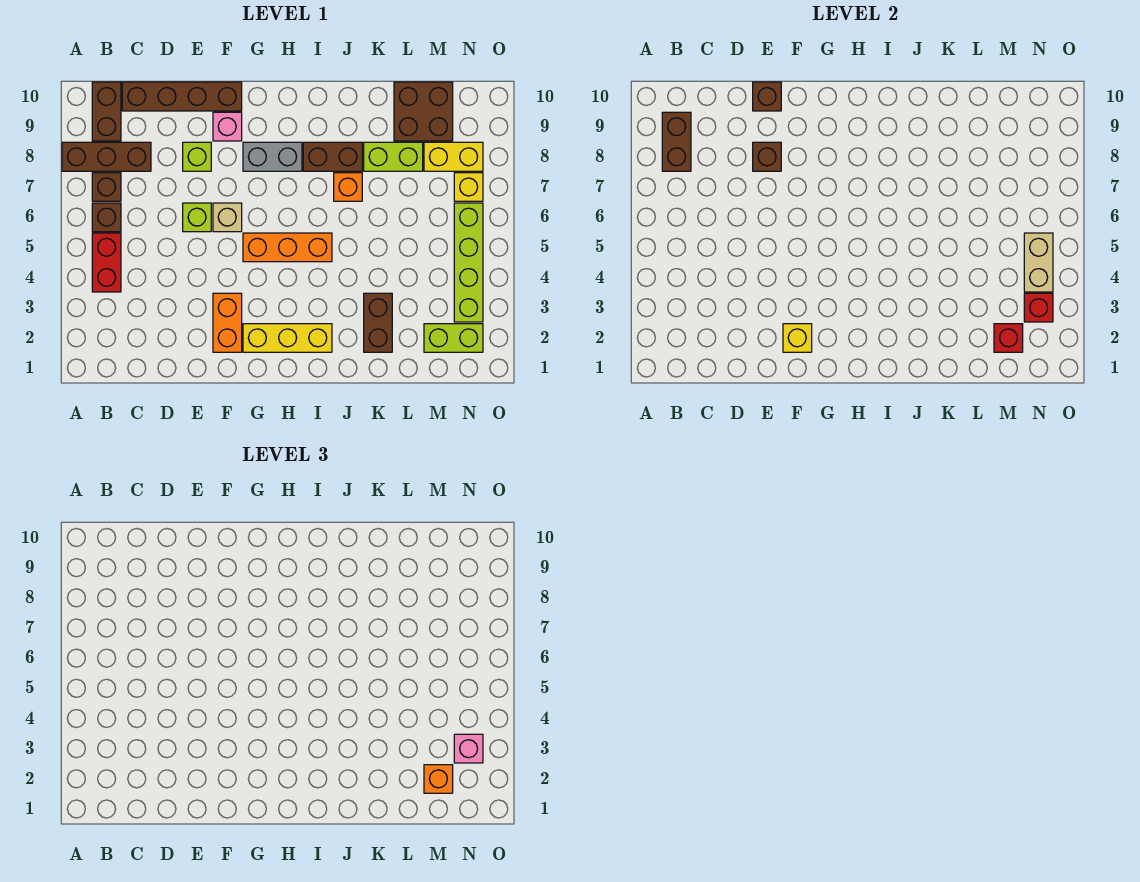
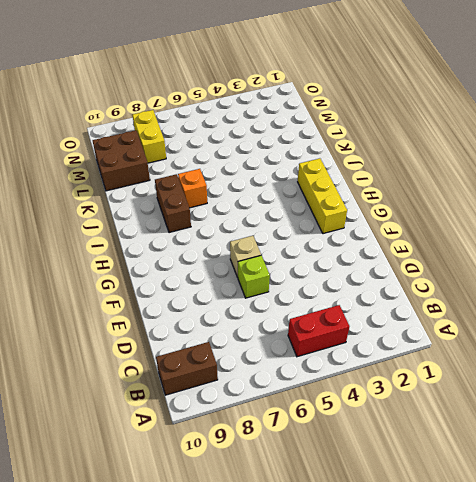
none -> brown 1x3 brick [62,142,151,171]
none -> brown 1x1 brick [92,203,121,232]
none -> brown 1x1 brick [92,173,121,201]
none -> brown 1x4 brick [122,82,242,111]

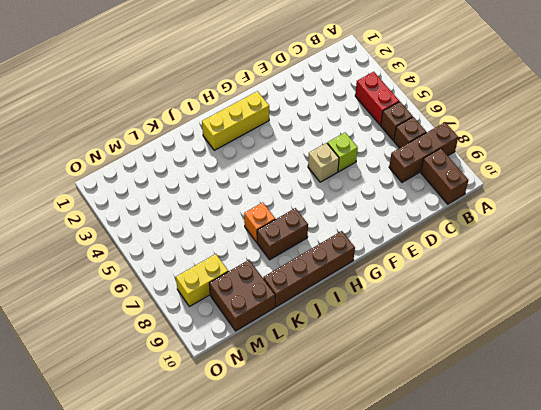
brown 1x4 brick [263,231,355,307] -> brown 1x4 brick moved to [122,82,242,111]
none -> lime 1x1 brick [183,142,211,171]
none -> orange 1x2 brick [213,293,242,352]
none -> pink 1x1 brick [213,112,242,141]
none -> orange 1x3 brick [243,233,332,262]

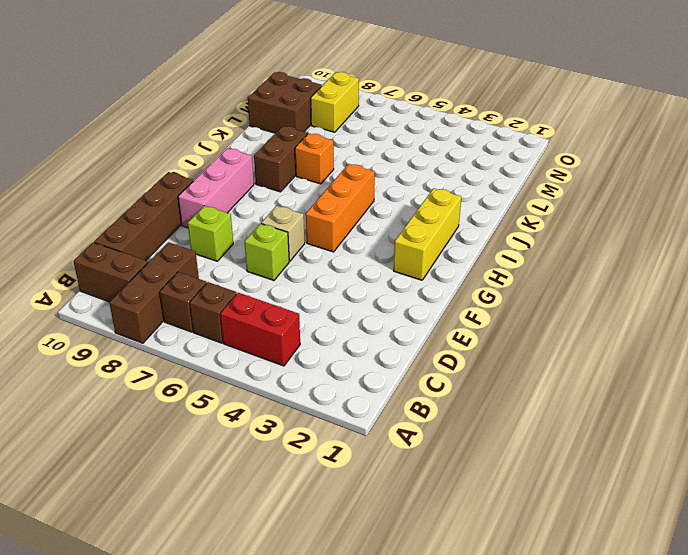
pink 1x3 brick [178,148,254,228] -> pink 1x1 brick [213,112,242,141]
none -> orange 1x2 brick [213,293,242,352]
none -> grey 1x2 brick [243,142,302,171]
none -> brown 1x2 brick [364,293,392,352]
none -> lime 1x2 brick [364,142,423,171]

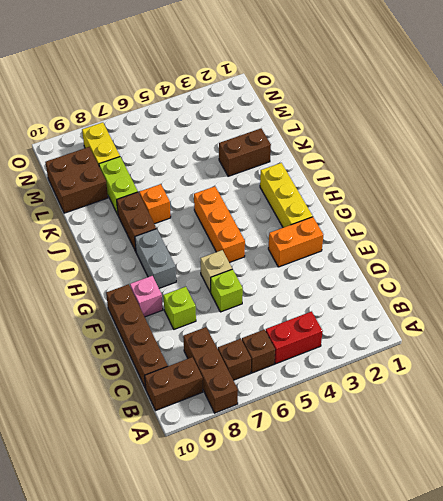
none -> lime 1x2 brick [424,324,483,352]
none -> lime 1x4 brick [454,203,483,322]
none -> yellow 1x1 brick [454,173,483,201]
none -> brown 1x2 brick [662,112,691,171]

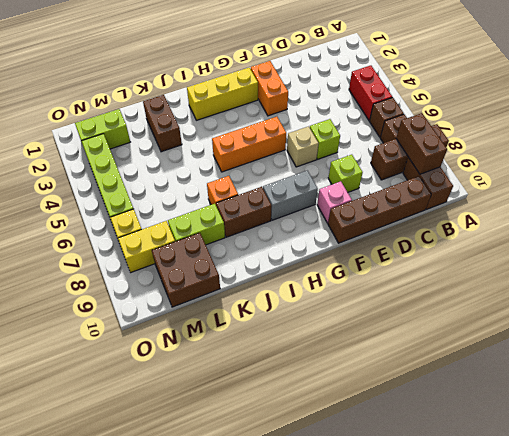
none -> brown 1x1 brick [753,142,781,171]
none -> brown 1x1 brick [753,82,781,111]
none -> yellow 1x1 brick [783,324,812,352]
none -> red 1x1 brick [994,324,1023,352]

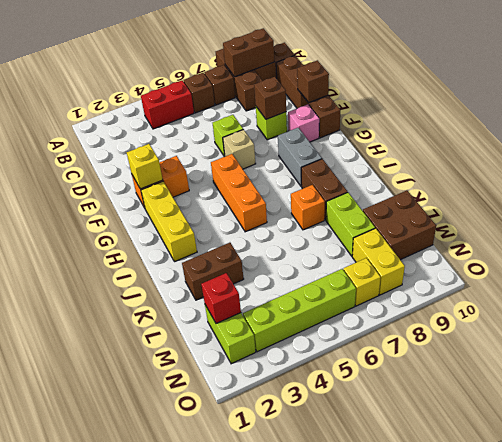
none -> red 1x1 brick [1024,293,1053,322]
none -> tan 1x2 brick [1024,233,1053,292]
none -> orange 1x1 brick [424,765,453,793]
none -> pink 1x1 brick [454,734,483,763]

